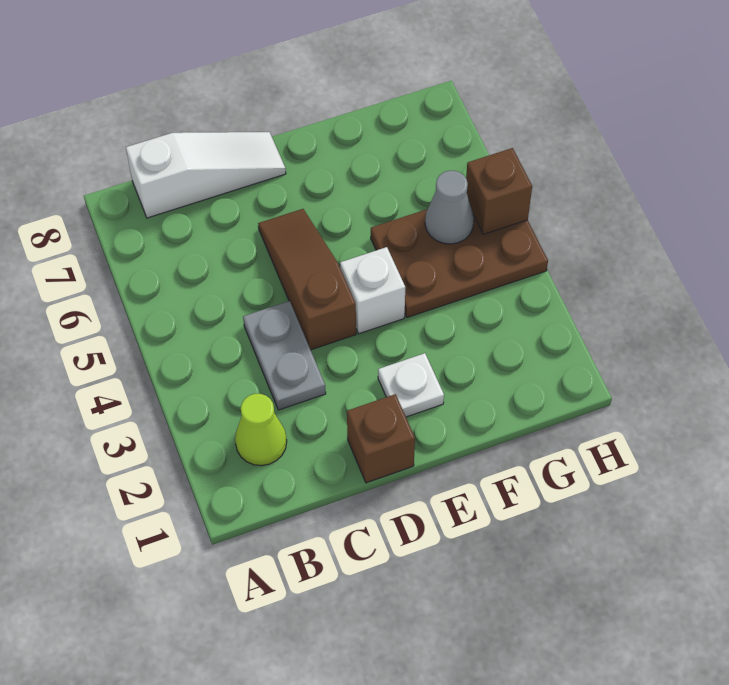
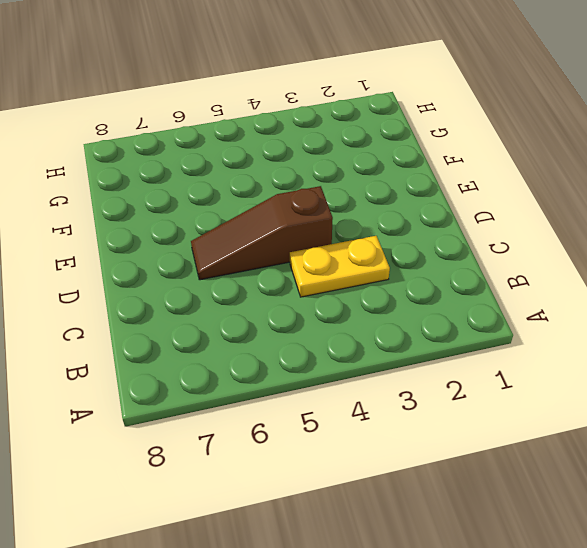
yellow 1x2 plate [290,236,390,297] -> grey 1x2 plate [243,301,326,410]
none -> lime 1x1 cone [235,394,287,466]
none -> white 1x3 slope [126,132,286,218]

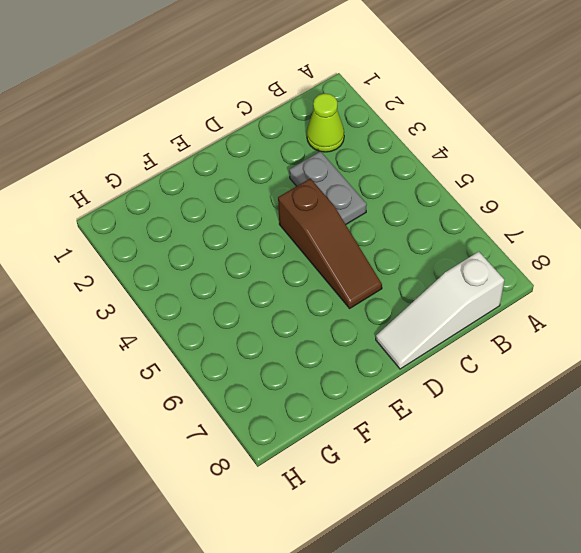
none -> brown 1x1 brick [347,394,415,483]
none -> white 1x1 plate [378,353,444,417]

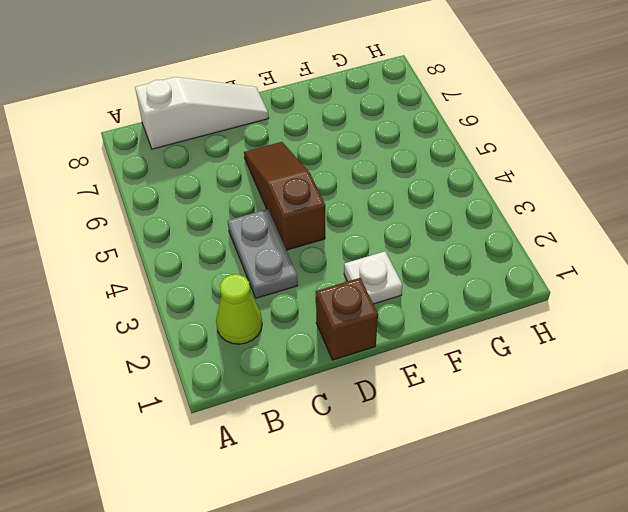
none -> white 1x1 brick [340,247,405,334]
none -> brown 2x3 plate [371,209,548,317]

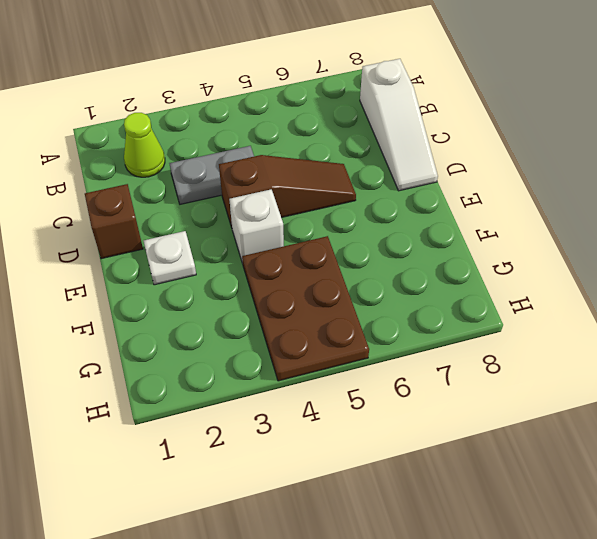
none -> grey 1x1 cone [425,171,474,244]
none -> brown 1x1 brick [466,148,532,234]

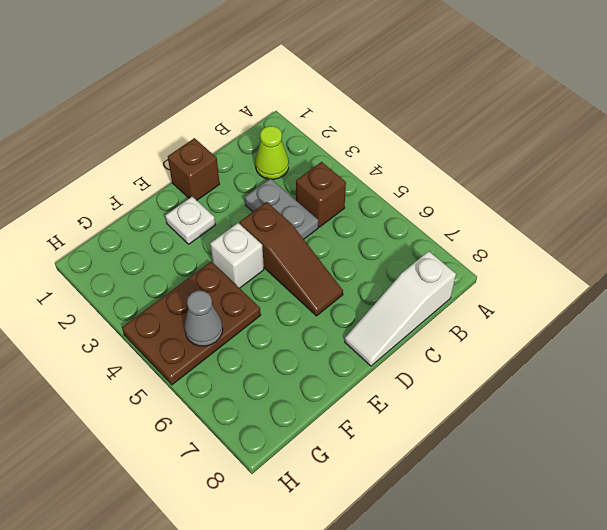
brown 1x1 brick [296,162,346,227] -> brown 1x1 brick moved to [466,148,532,234]

